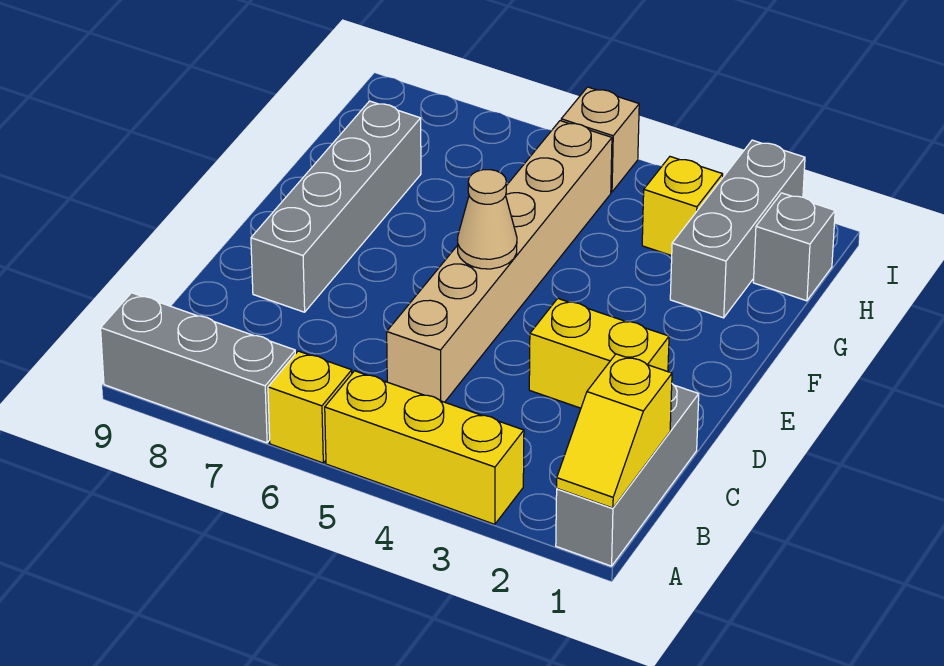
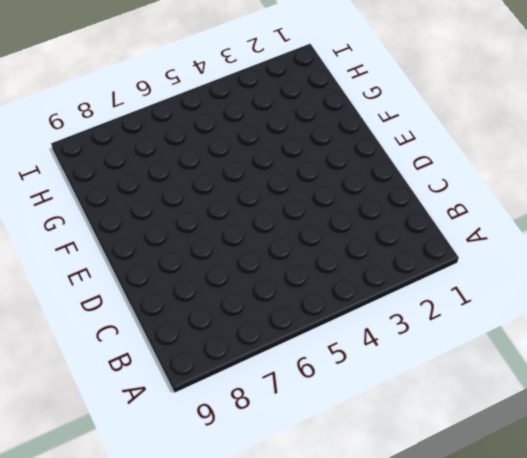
none -> grey 1x3 brick [556,384,699,566]
none -> yellow 1x3 brick [325,371,524,524]
none -> yellow 1x1 brick [268,351,352,463]

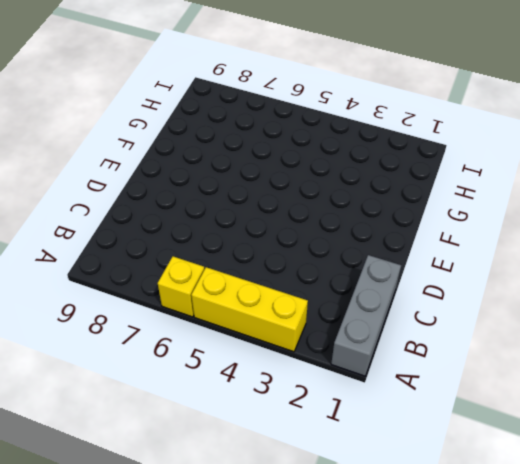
none -> grey 1x3 brick [101,293,295,443]
none -> tan 1x6 brick [387,121,612,402]
none -> yellow 1x2 brick [529,298,669,408]

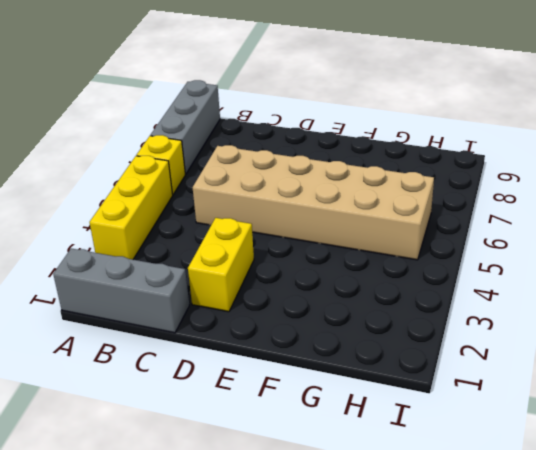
tan 2x6 brick [193,145,434,260] -> tan 1x6 brick [387,121,612,402]
none -> grey 1x4 brick [251,101,421,312]
none -> grey 1x3 brick [670,140,805,318]
none -> grey 1x1 brick [753,193,835,301]

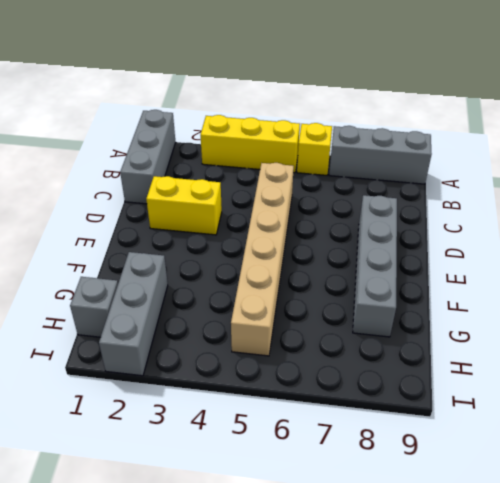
none -> yellow 1x1 brick [642,157,723,256]
none -> tan 1x1 brick [561,87,639,192]
none -> yellow 1x2 slope [557,354,672,508]

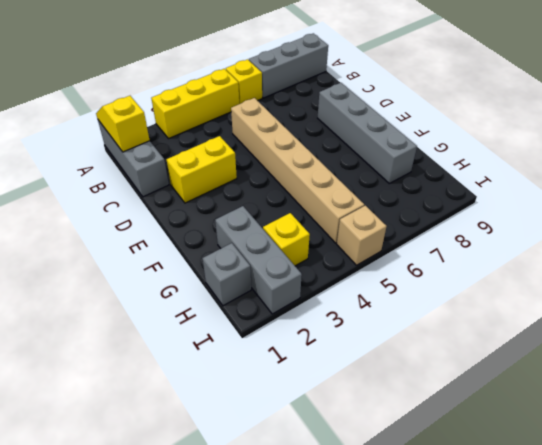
none -> tan 1x1 cone [458,170,517,269]

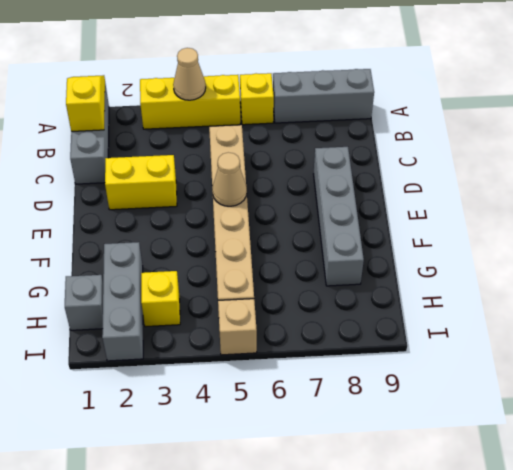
tan 1x1 cone [173,48,206,100] -> none

